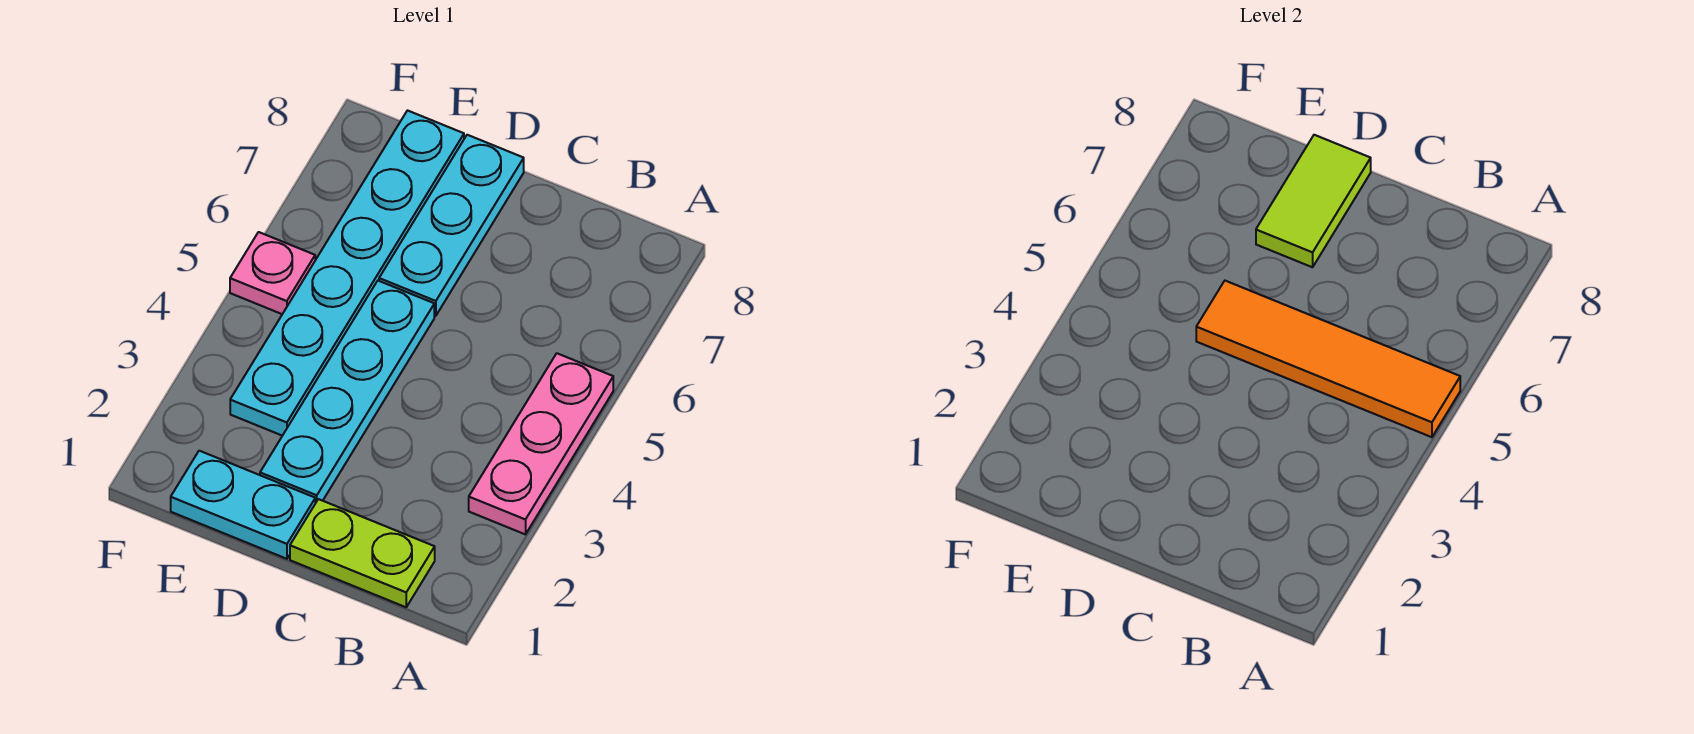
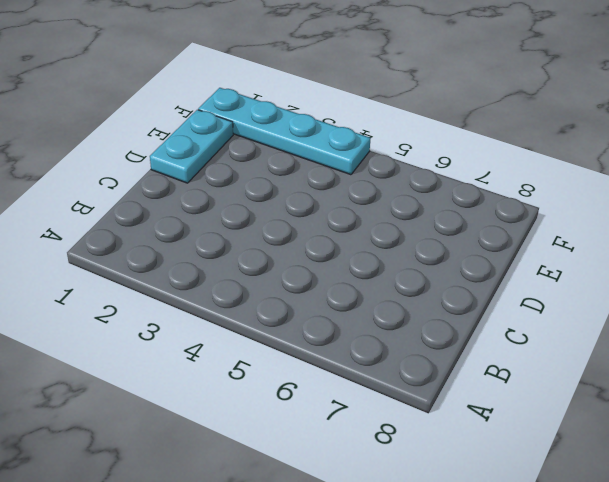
cyan 1x4 plate [198,88,371,175] -> cyan 1x4 plate moved to [260,281,434,503]
none -> pink 1x3 plate [469,353,613,534]
none -> lime 1x2 plate [290,499,435,607]

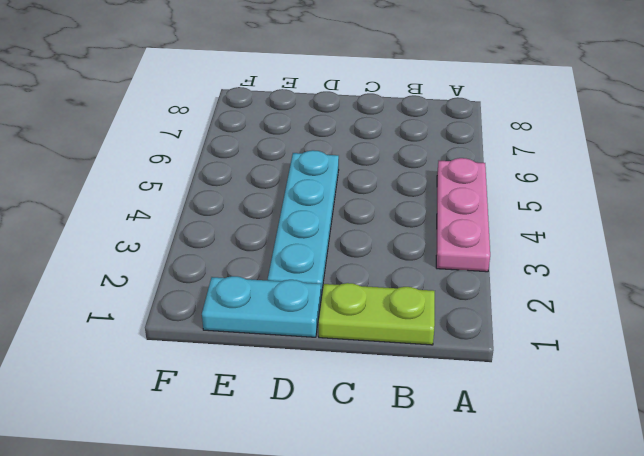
none -> cyan 1x3 plate [379,135,524,316]
none -> cyan 1x6 plate [230,111,464,436]

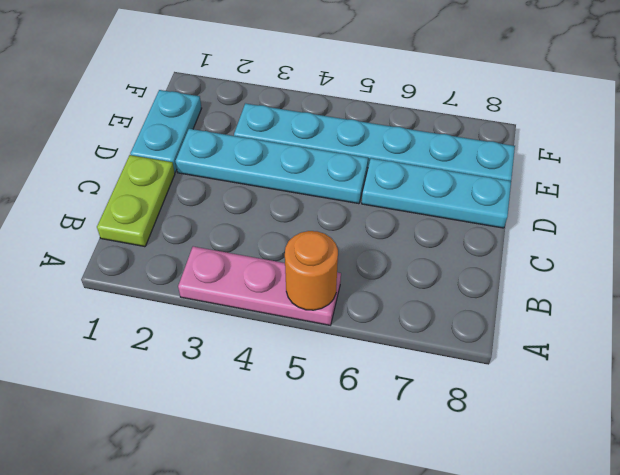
orange 1x1 round brick [285,231,338,310] -> orange 1x4 tile [1196,281,1460,437]
none -> pink 1x1 plate [230,232,315,314]
none -> lime 1x2 tile [1256,135,1371,267]

